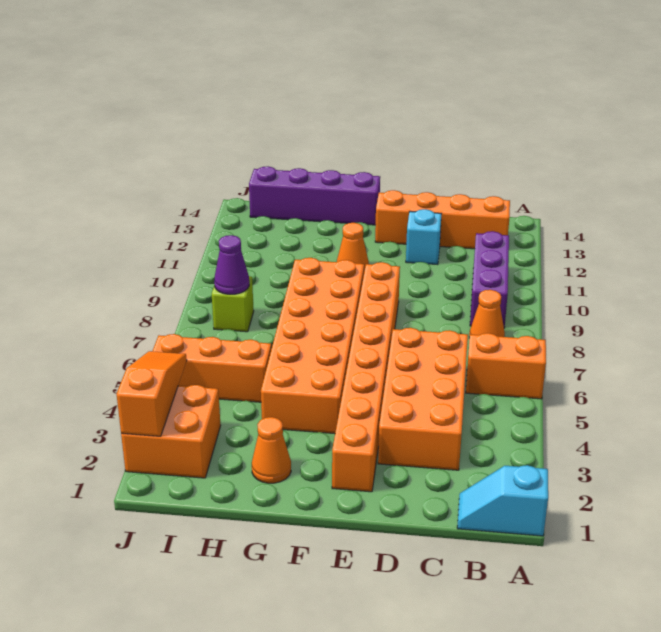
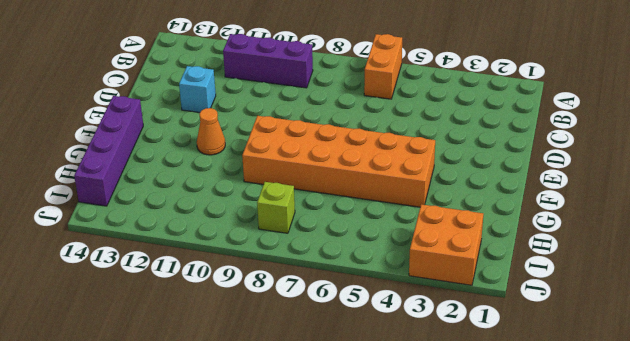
none -> cyan 1x2 slope [457,465,548,536]
none -> orange 1x1 cone [469,290,505,338]
none -> orange 1x4 brick [375,190,510,249]

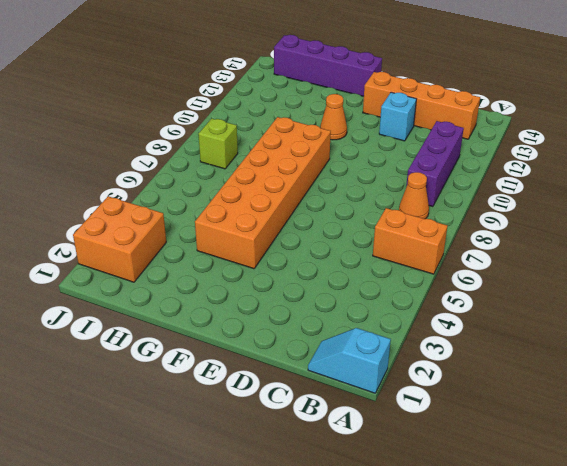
none -> orange 2x4 brick [378,328,468,470]
none -> orange 1x8 brick [332,262,400,492]
none -> orange 1x1 cone [252,417,291,483]

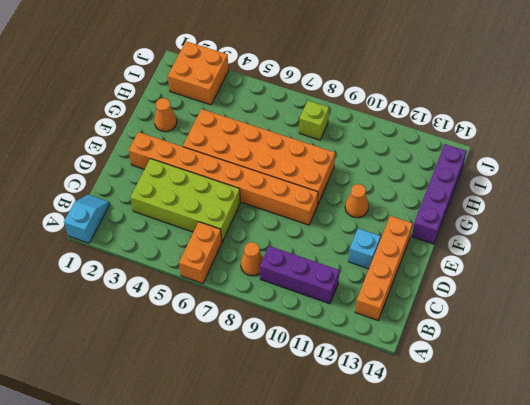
lime 2x4 brick [130,159,240,242] -> orange 2x4 brick [378,328,468,470]
none -> orange 1x3 brick [153,334,271,402]
none -> purple 1x1 cone [214,235,249,294]
none -> orange 1x3 slope [117,351,187,436]

